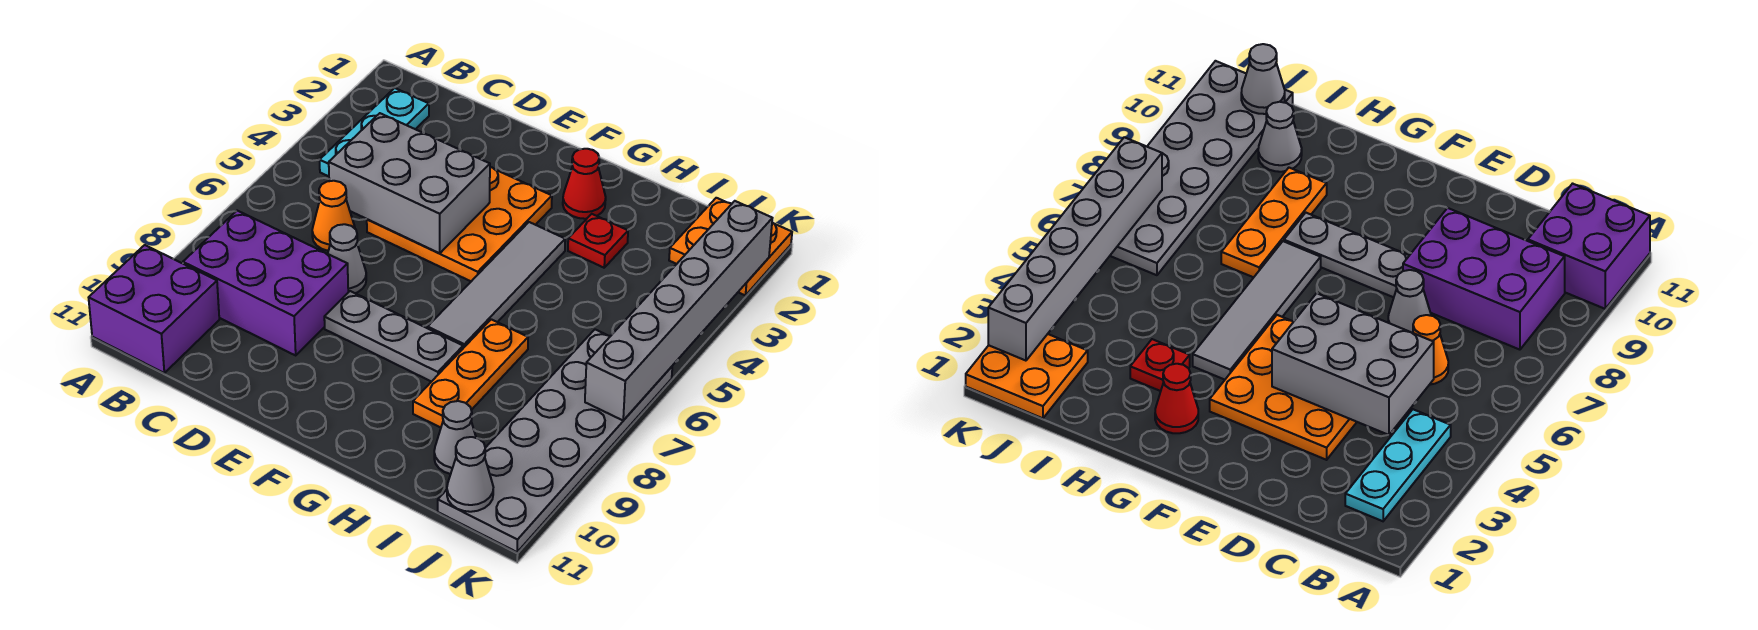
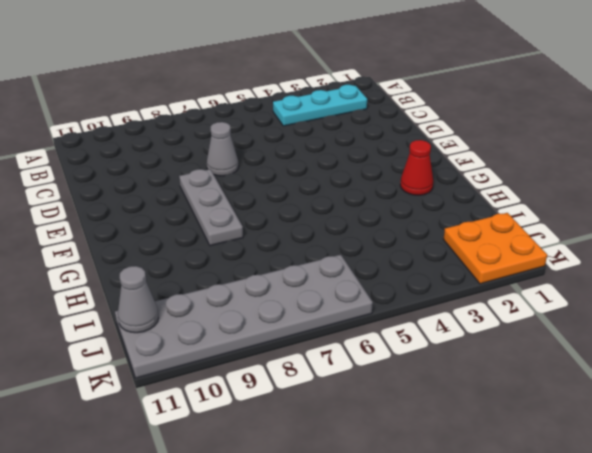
none -> purple 2x2 brick [89,245,219,373]
none -> purple 2x3 brick [183,211,348,355]
none -> orange 1x1 cone [312,181,355,251]

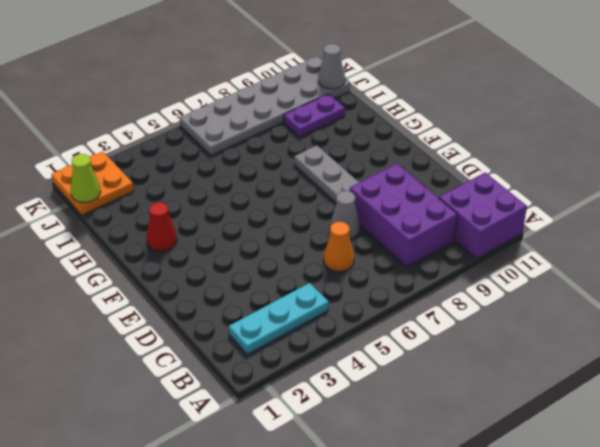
purple 1x2 plate [284,94,345,137] -> grey 1x1 cone [434,401,476,474]
lime 1x1 cone [71,154,101,202] -> none
none -> orange 3x3 plate [367,167,552,281]
none -> grey 1x4 tile [428,222,565,348]
none -> red 1x1 plate [568,214,628,268]

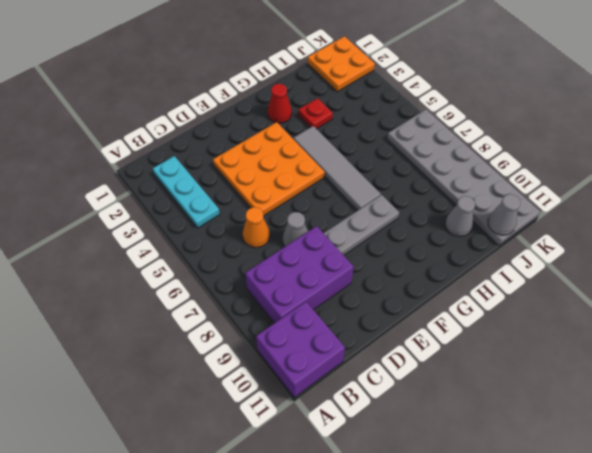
none -> orange 1x3 plate [413,319,528,428]
none -> grey 2x3 brick [329,113,490,253]
none -> grey 1x6 brick [585,201,772,420]

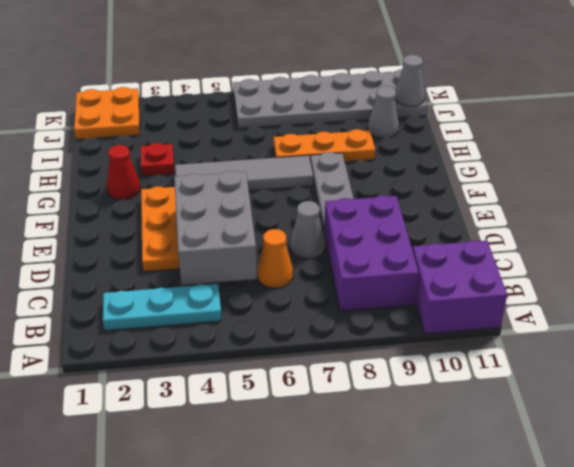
none -> grey 1x6 brick [585,201,772,420]

